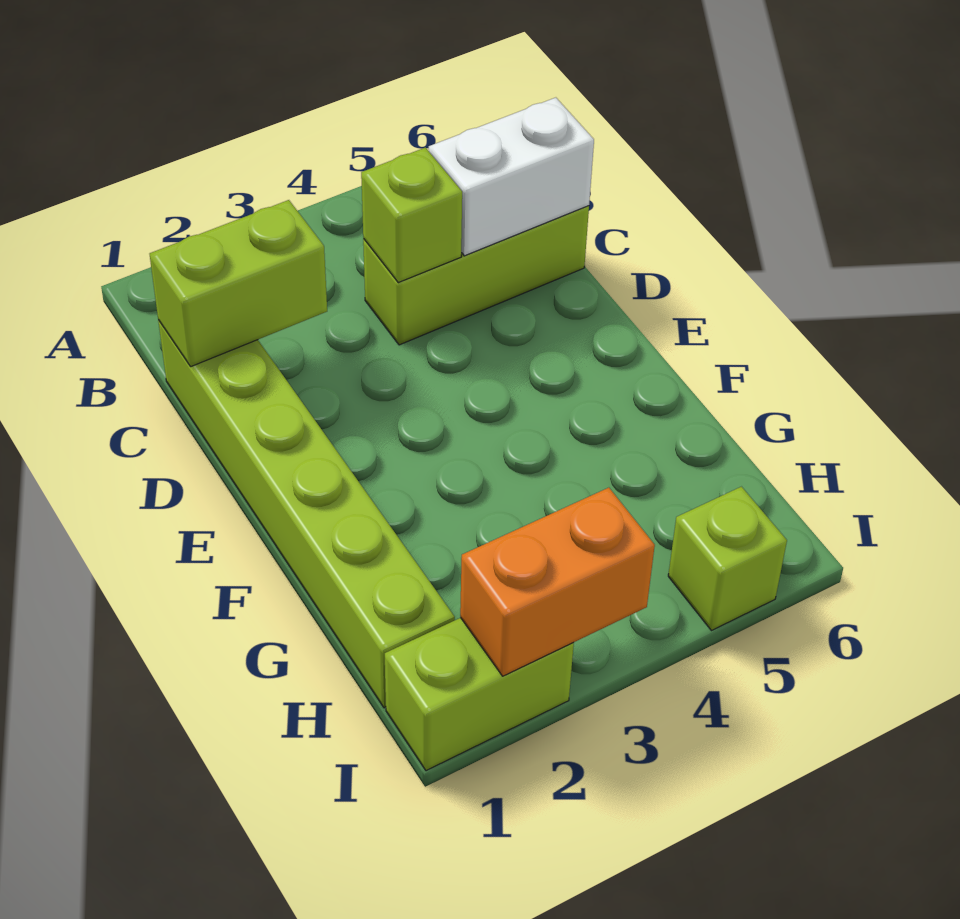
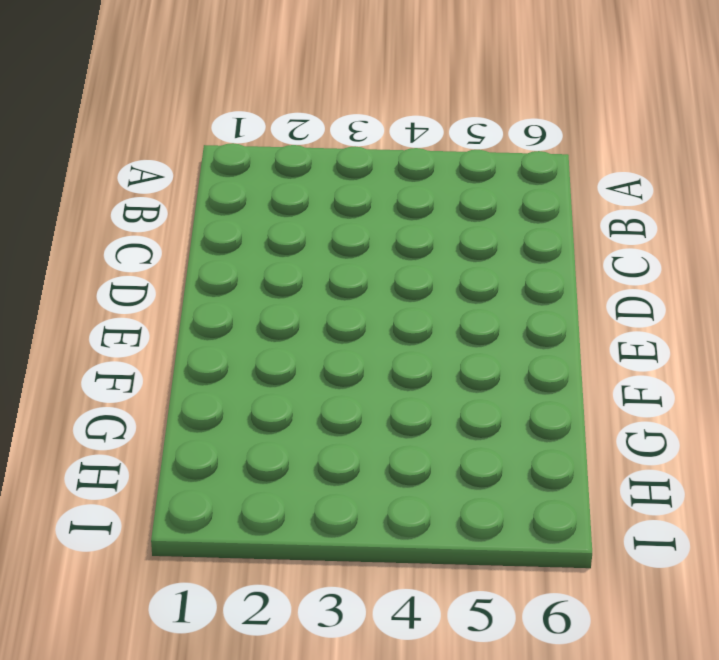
none -> lime 1x6 brick [158,320,455,708]
none -> lime 1x3 brick [363,206,589,345]

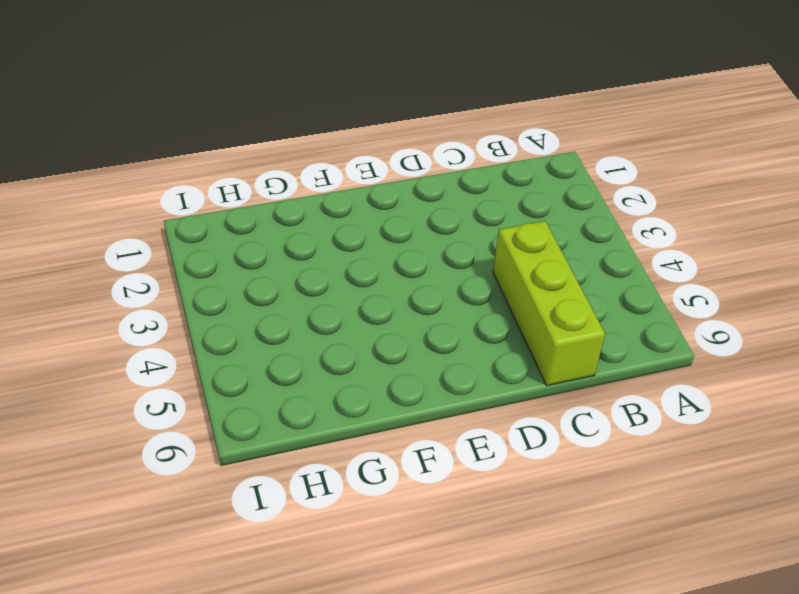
none -> lime 1x6 brick [158,320,455,708]
none -> lime 1x2 brick [385,618,574,771]

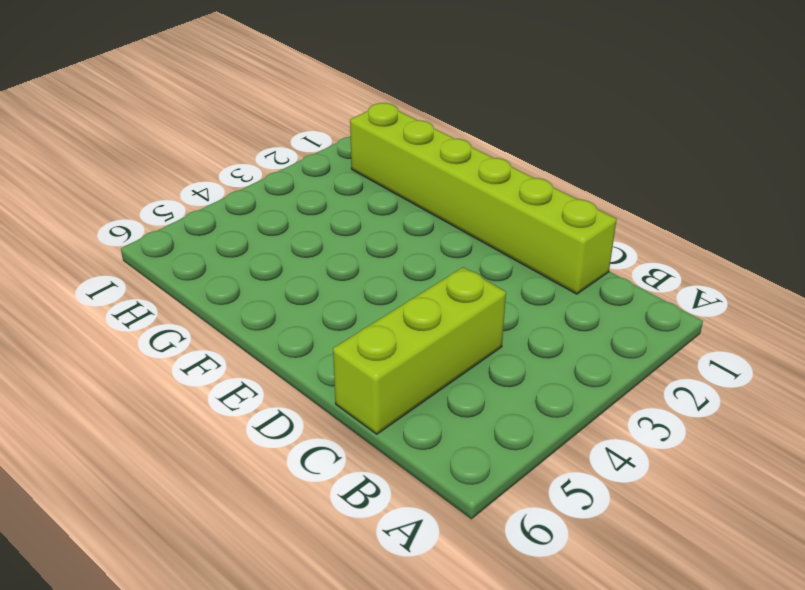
none -> lime 1x2 brick [385,618,574,771]
none -> lime 1x1 brick [668,487,787,630]

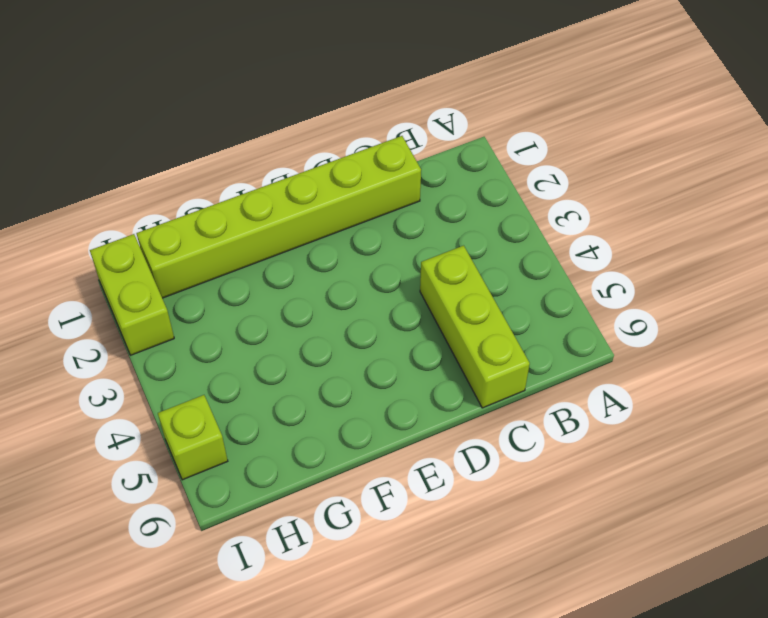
none -> lime 1x2 brick [150,200,327,367]
none -> lime 1x1 brick [361,148,462,283]

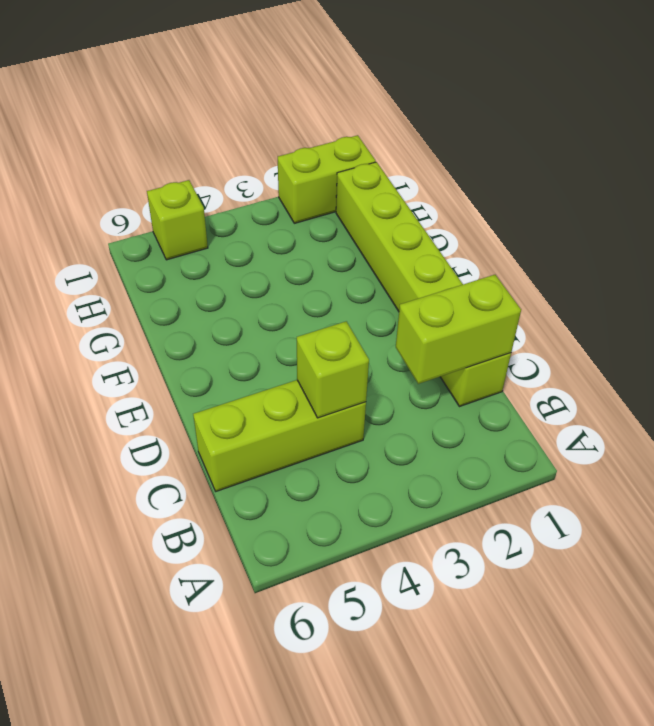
none -> white 1x2 brick [429,98,594,256]
none -> orange 1x2 brick [460,488,655,676]

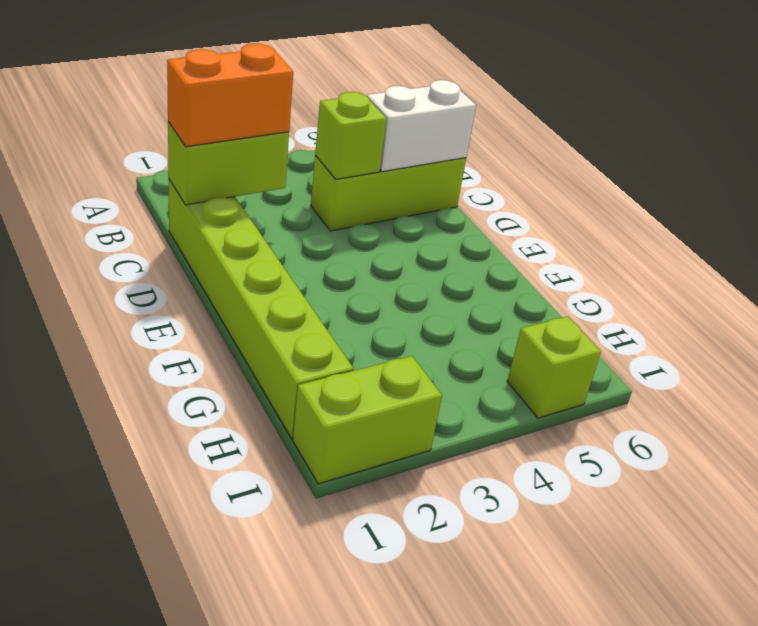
orange 1x2 brick [167,44,293,147] -> orange 1x2 brick moved to [460,488,655,676]

